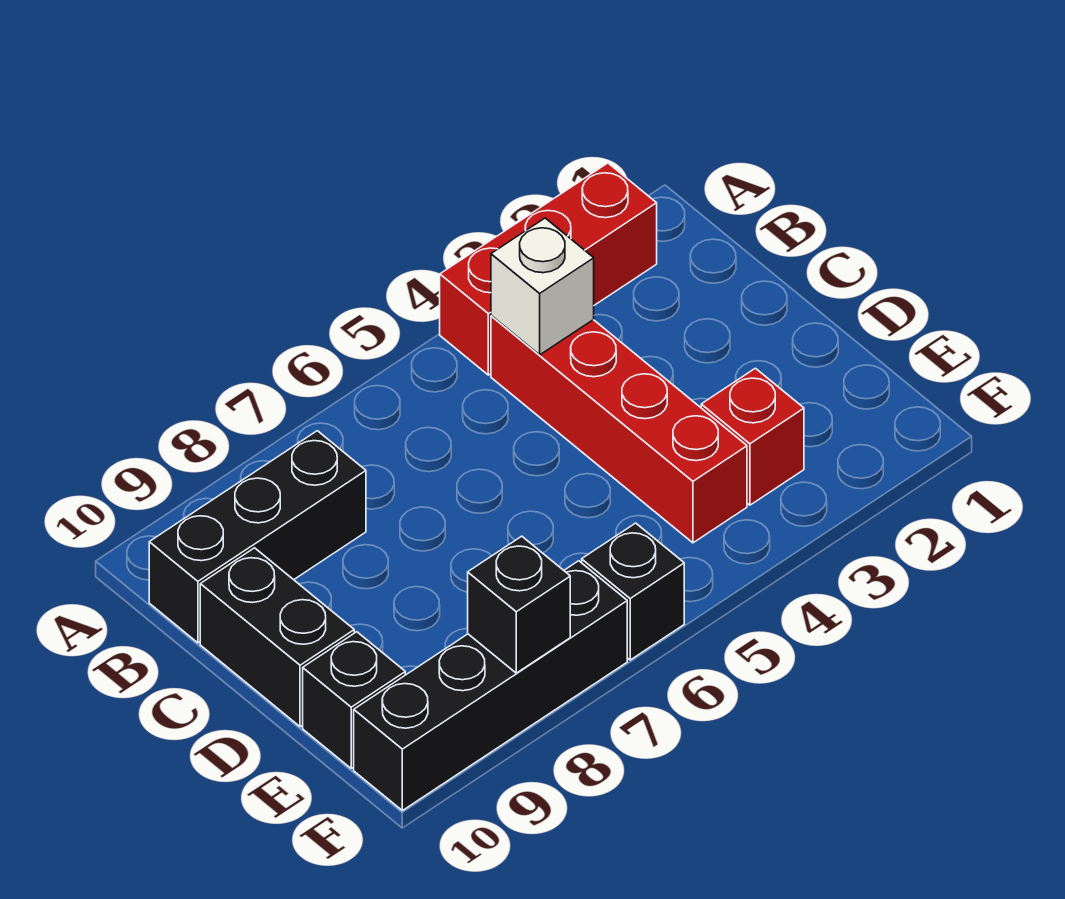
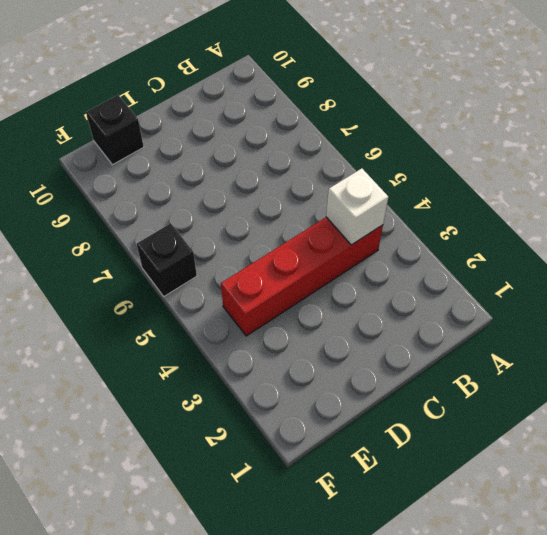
none -> red 1x3 brick [440,163,657,375]
none -> black 1x3 brick [149,431,366,643]

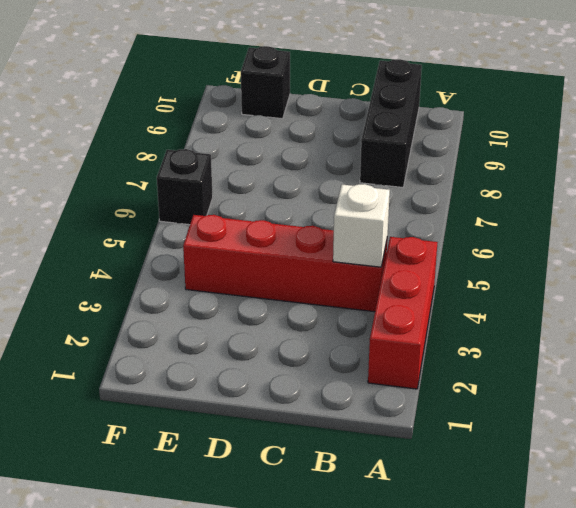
none -> black 1x2 brick [200,548,354,727]
none -> red 1x1 brick [701,368,804,505]

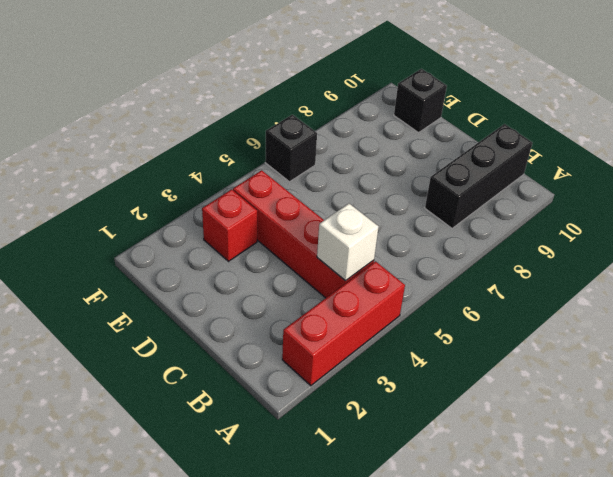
none -> black 1x2 brick [200,548,354,727]
none -> black 1x4 brick [354,561,627,810]

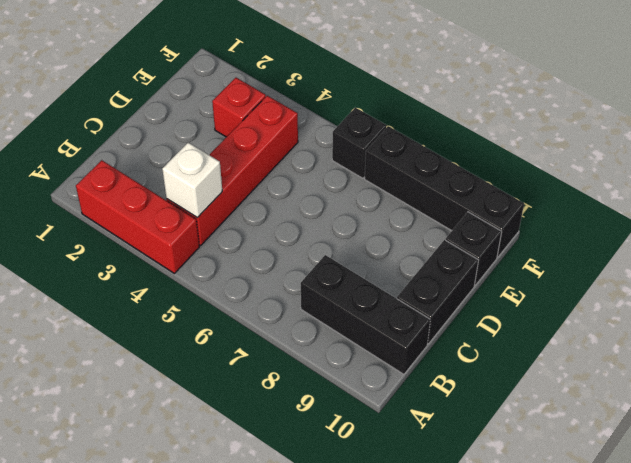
none -> black 1x1 brick [468,536,570,673]

